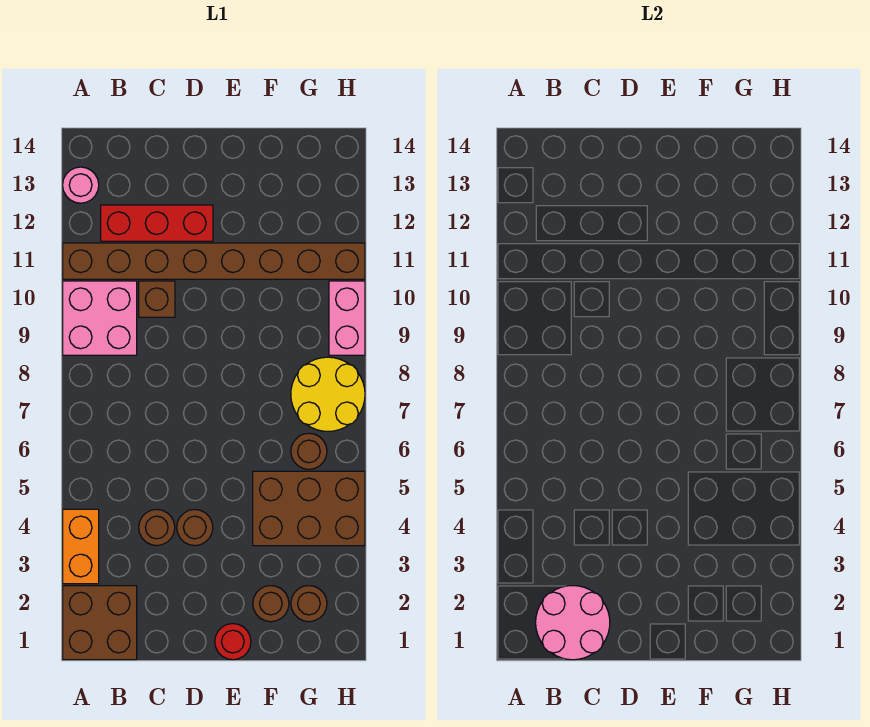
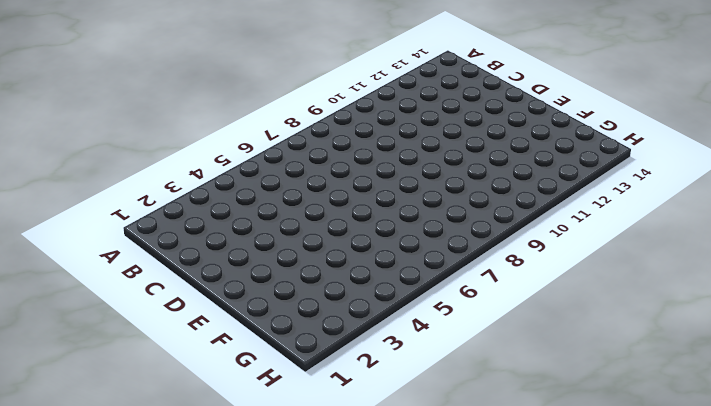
none -> brown 2x2 brick [63,586,137,660]
none -> orange 1x2 brick [63,509,99,584]
none -> pink 2x2 brick [63,281,137,355]

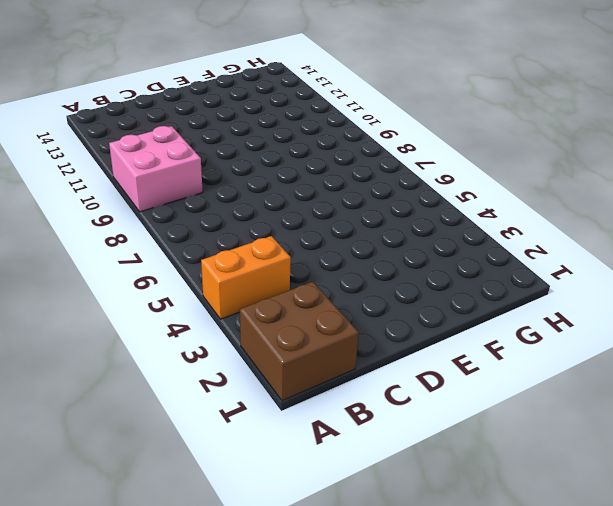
orange 1x2 brick [201,236,291,319] -> orange 1x2 brick turned to [63,509,99,584]
none -> brown 1x8 brick [63,243,365,279]
none -> pink 1x1 round brick [63,167,99,203]
none -> red 1x3 brick [101,205,213,241]

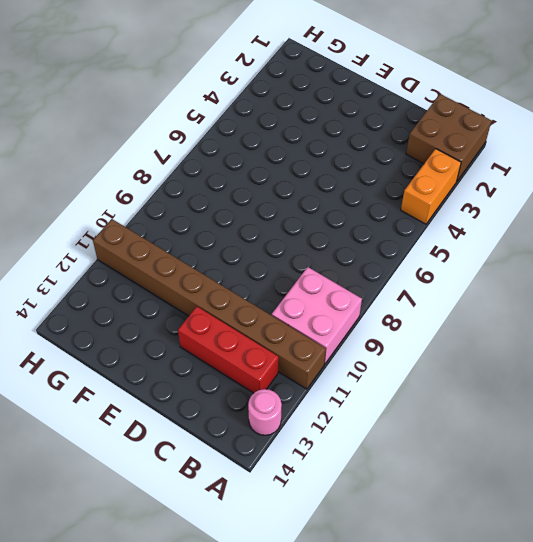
none -> brown 1x1 round brick [139,509,175,546]
none -> brown 1x1 brick [139,281,175,317]
none -> brown 1x1 round brick [177,509,213,546]

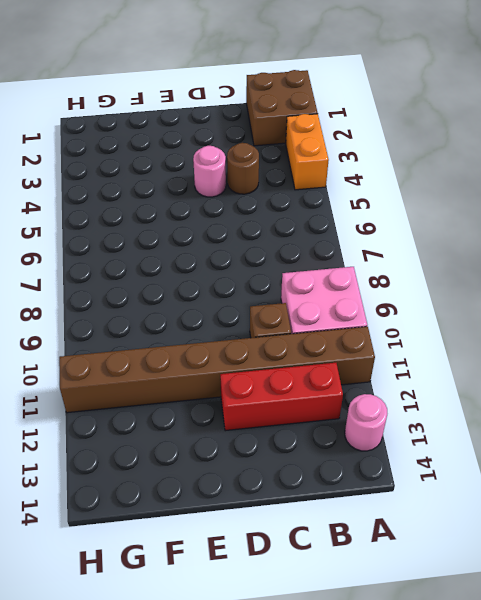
pink 1x1 round brick [193,146,226,197] -> brown 1x1 round brick [177,509,213,546]
none -> red 1x1 round brick [215,624,251,660]
none -> brown 1x1 round brick [253,586,289,622]
none -> brown 2x3 brick [253,471,365,546]

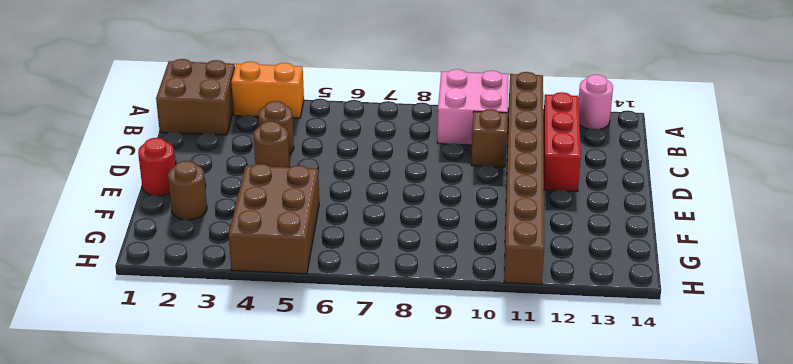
none -> brown 1x1 round brick [291,586,327,622]
none -> brown 1x1 round brick [291,433,327,469]
none -> yellow 2x2 round brick [291,357,365,431]

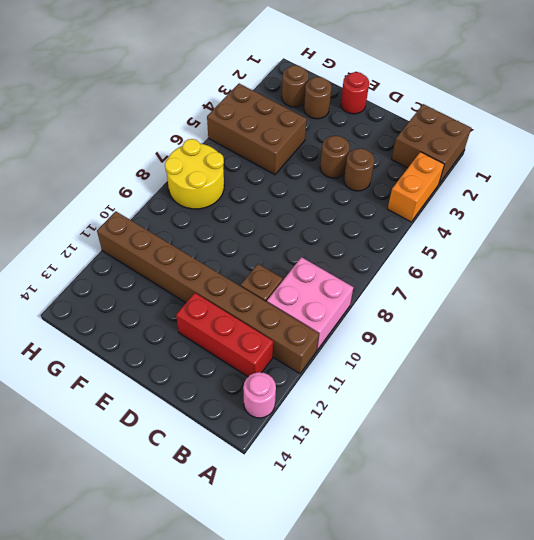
none -> brown 1x1 round brick [291,433,327,469]
none -> pink 1x2 brick [329,281,365,355]
none -> pink 2x2 round brick [536,586,610,660]

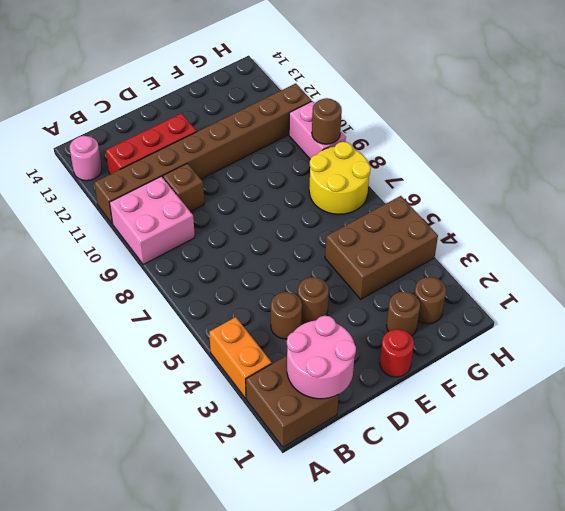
brown 1x1 round brick [312,98,342,144] -> brown 1x1 round brick moved to [291,433,327,469]

